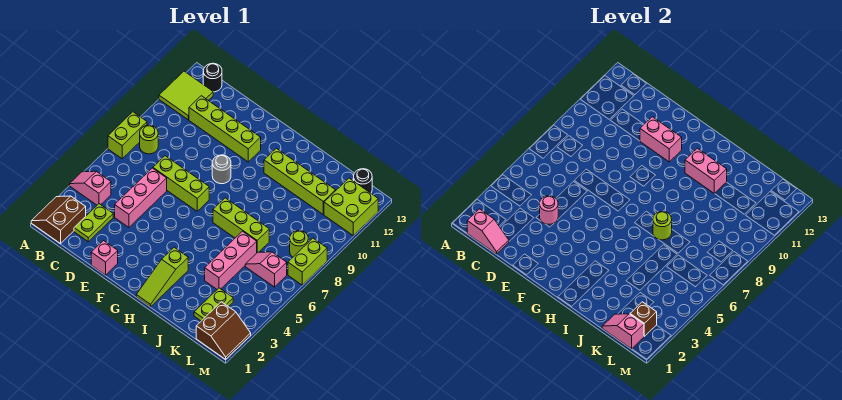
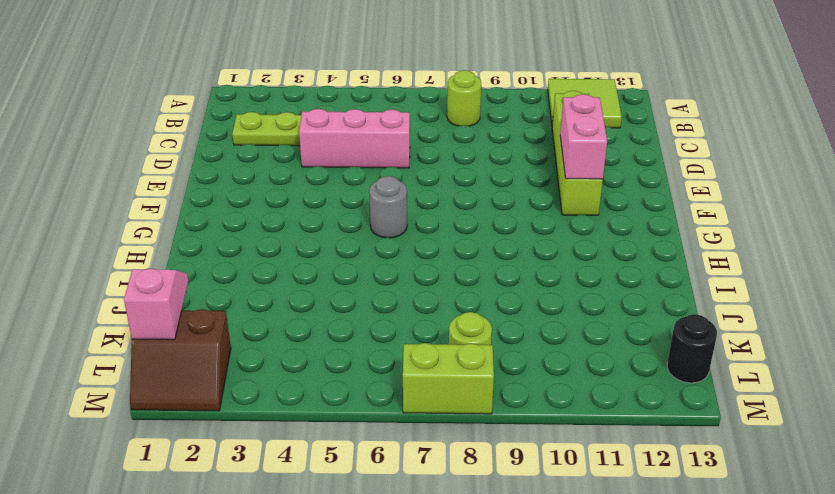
grey 1x1 round brick [369,176,407,238] -> grey 1x1 round brick moved to [212,155,231,184]
none -> brown 2x2 slope [31,196,86,243]
none -> pink 1x2 slope [70,171,111,205]
none -> lime 1x2 brick [108,112,147,159]
none -> black 1x1 round brick [203,63,222,92]

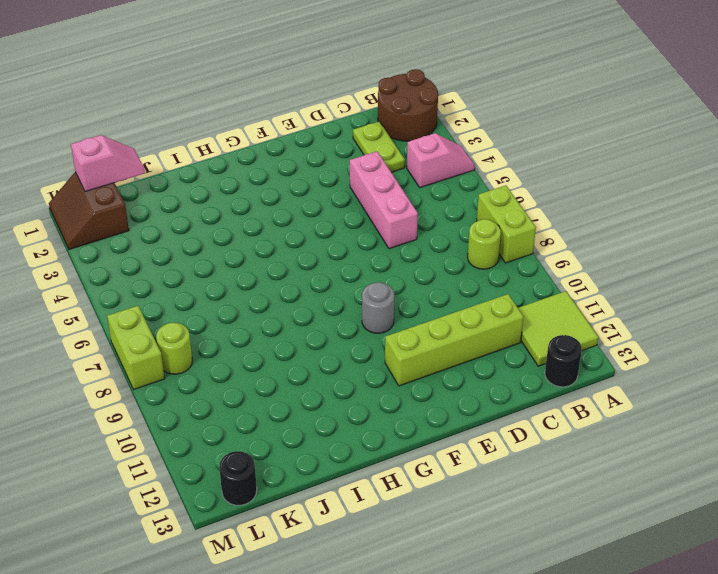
brown 2x2 round brick [378,69,438,141] -> brown 2x2 slope [31,196,86,243]
none -> lime 1x3 brick [153,156,209,211]
none -> pink 1x1 brick [91,241,118,275]
none -> lime 1x3 slope [136,247,188,307]
none -> lime 1x3 brick [213,198,269,252]

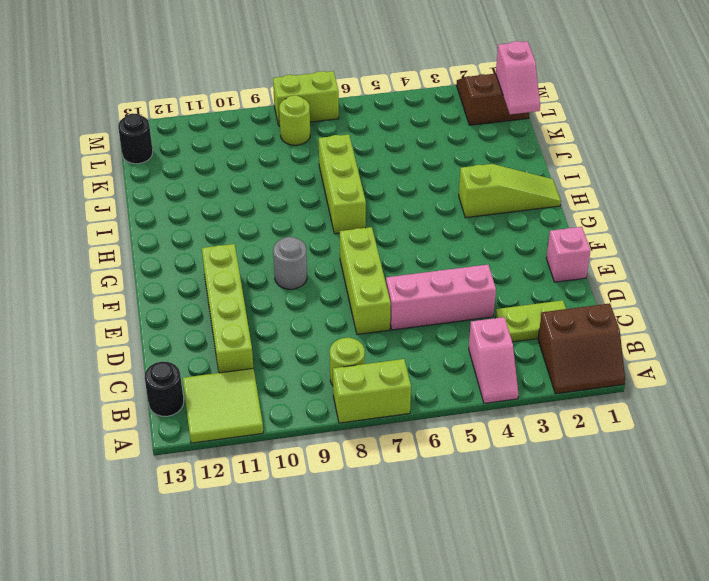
none -> lime 1x4 brick [264,148,336,214]
none -> pink 1x3 brick [205,231,257,289]
none -> lime 1x2 plate [194,288,233,321]
none -> pink 1x2 slope [245,252,287,287]

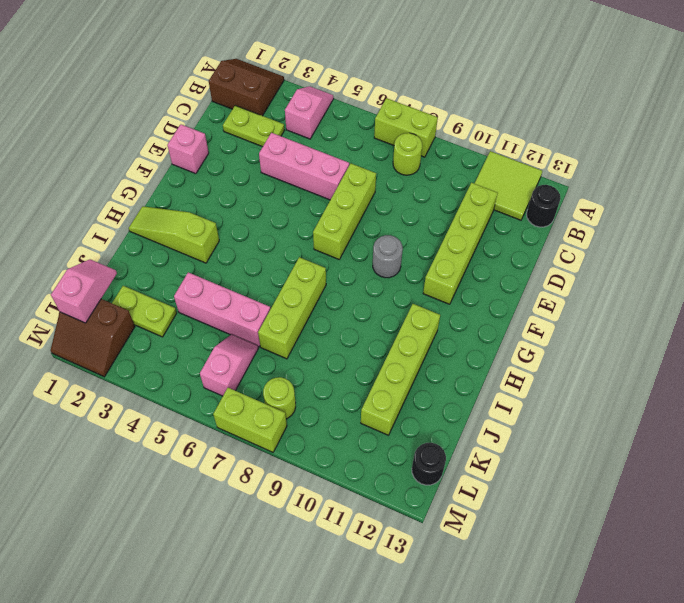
none -> lime 2x2 brick [324,178,378,235]
none -> pink 1x2 slope [467,209,509,254]
none -> pink 1x1 round brick [540,196,558,224]
none -> pink 1x2 brick [640,117,682,162]

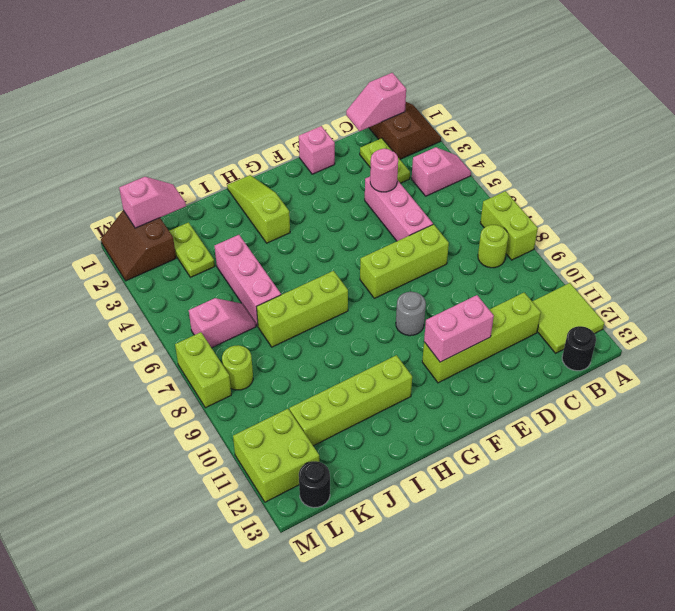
none -> pink 1x2 brick [685,148,727,194]
none -> lime 1x1 round brick [653,211,672,240]
none -> brown 1x1 brick [630,302,657,336]

